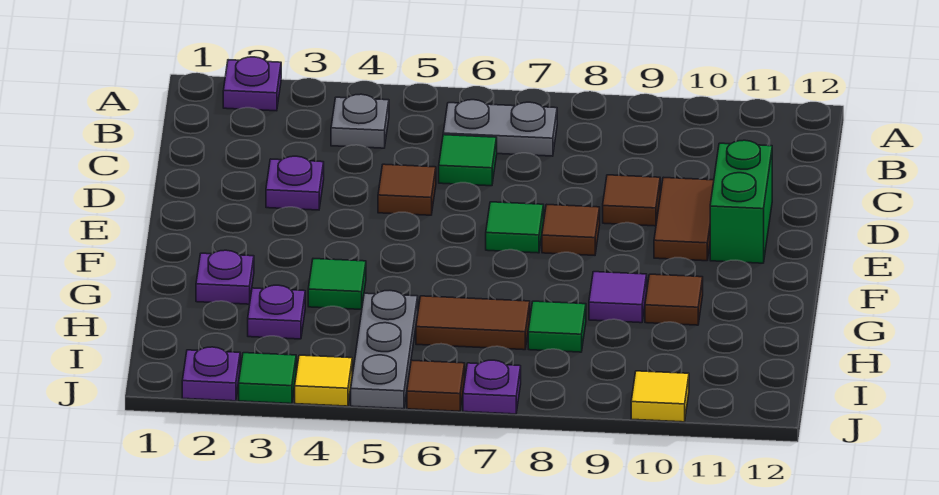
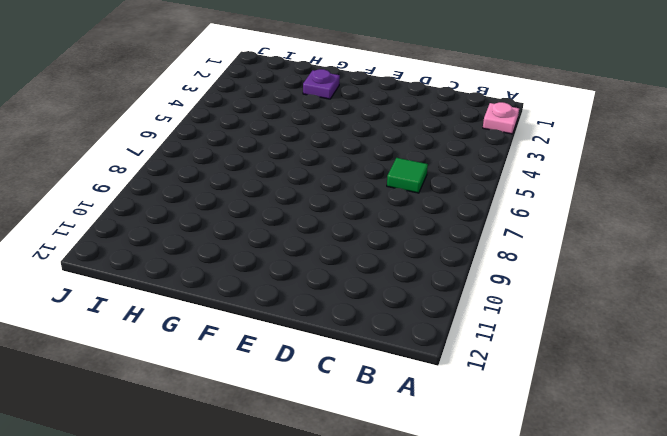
pink 1x1 plate [483,102,519,134] -> purple 1x1 plate [223,57,281,111]
none -> grey 1x1 plate [331,94,389,148]
none -> grey 1x2 plate [443,100,557,156]
none -> purple 1x1 plate [266,156,324,210]

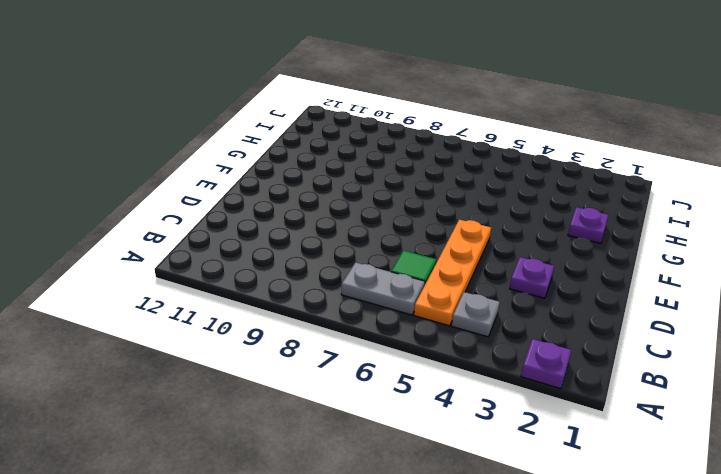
orange 1x4 plate [414,220,491,326] -> brown 1x1 tile [378,164,436,215]
none -> brown 1x1 tile [603,175,660,226]
none -> brown 1x2 tile [654,177,714,261]
none -> green 1x2 brick [710,140,772,263]

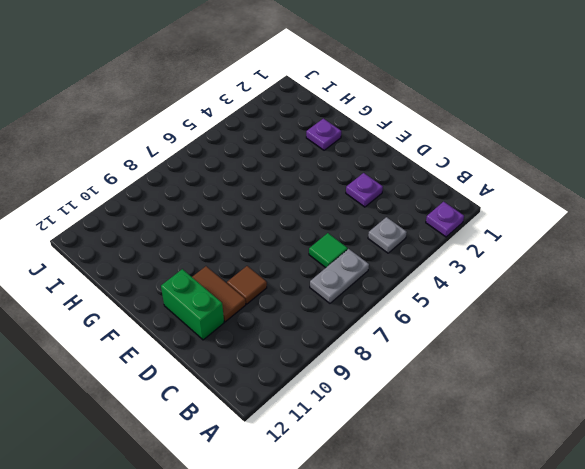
none -> brown 1x1 tile [378,164,436,215]
none -> green 1x1 tile [486,202,544,253]
none -> brown 1x1 tile [542,204,600,255]

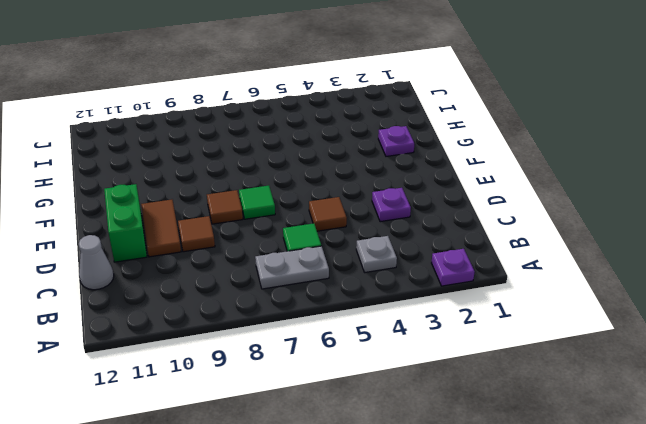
grey 1x1 cone [79,235,114,290] -> none
none -> green 1x1 tile [308,259,366,309]
none -> purple 1x1 tile [589,272,647,323]
none -> brown 1x1 tile [645,274,703,325]

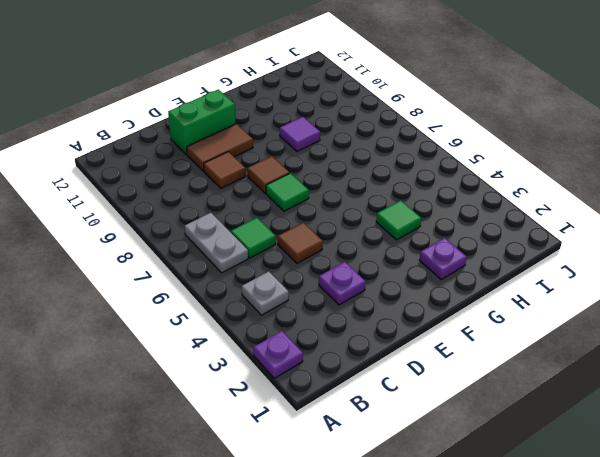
none -> brown 1x1 tile [645,274,703,325]
none -> purple 1x1 plate [248,285,305,339]
none -> grey 1x3 plate [351,291,418,409]

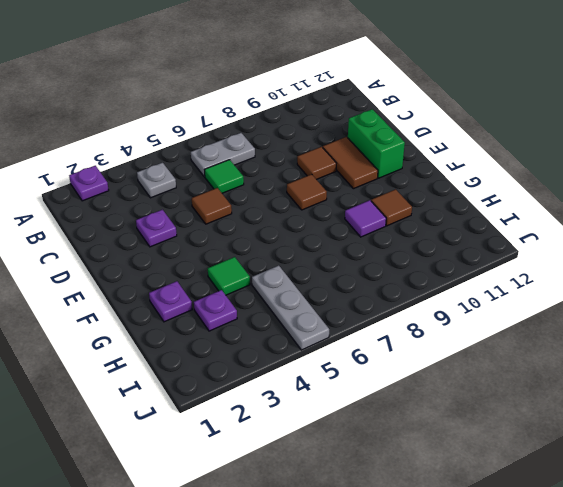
none -> green 1x1 tile [486,202,544,253]
none -> brown 1x2 tile [416,296,530,350]
none -> green 1x1 tile [528,301,586,352]

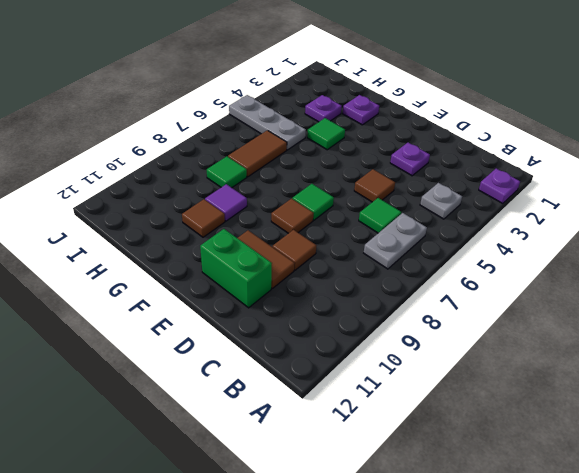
none -> purple 1x1 plate [182,347,240,401]
none -> green 1x1 tile [239,353,296,404]
none -> yellow 1x1 tile [295,355,352,406]

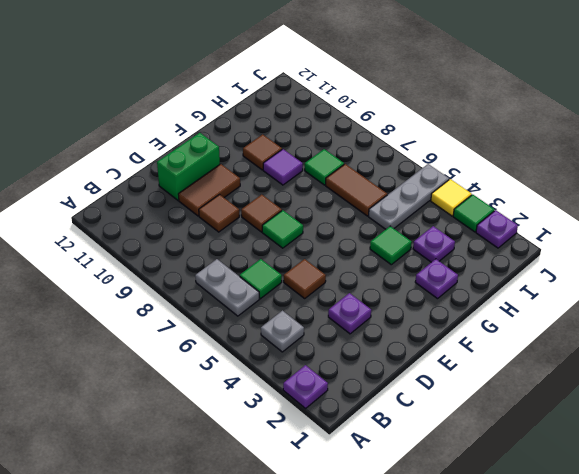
none -> brown 1x1 tile [407,360,465,411]
none -> purple 1x1 plate [463,360,521,414]
none -> yellow 1x1 tile [631,371,689,422]

